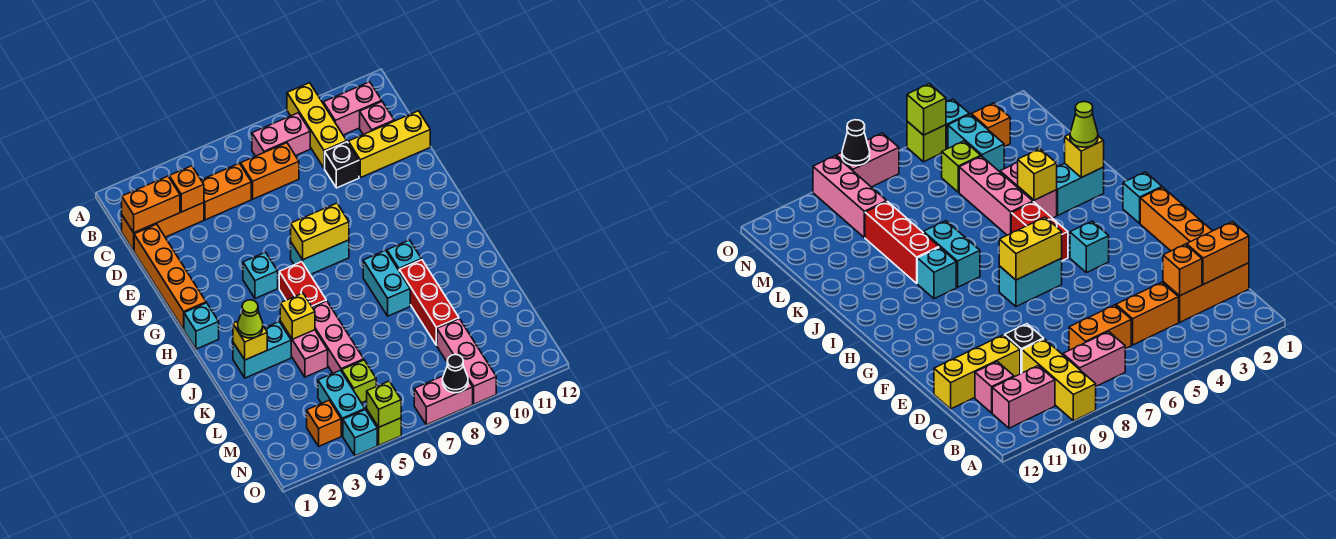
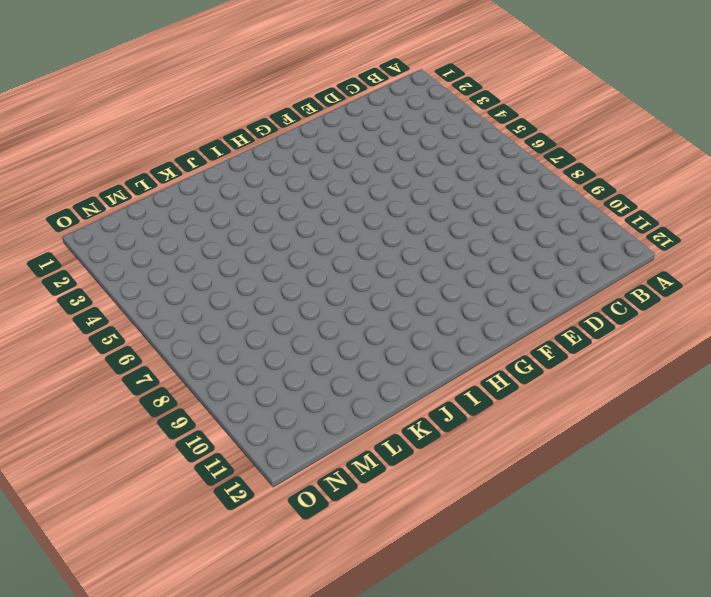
none -> yellow 1x3 brick [287,83,347,168]
none -> pink 1x2 brick [252,113,310,156]
none -> pink 1x2 brick [323,82,382,135]
none -> orange 1x3 brick [122,203,204,251]

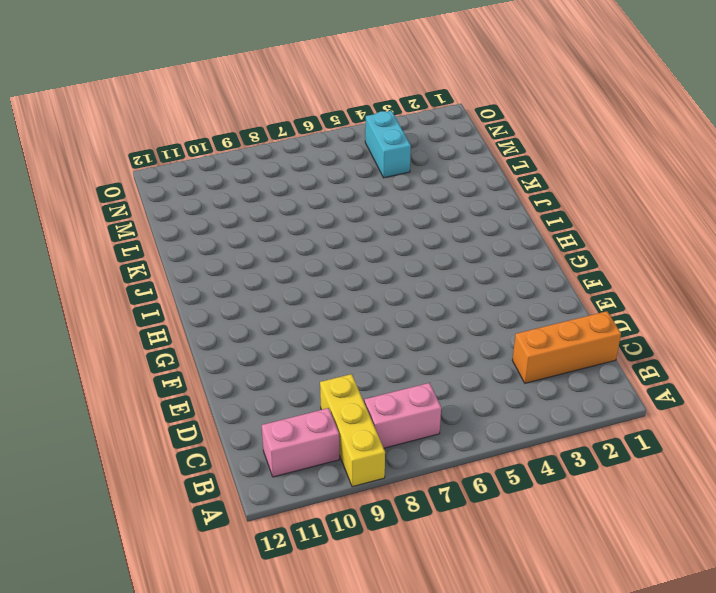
none -> orange 1x2 brick [201,163,251,220]
none -> orange 1x2 brick [241,143,299,199]
none -> pink 1x1 brick [360,102,394,135]
none -> orange 1x4 brick [134,224,206,329]

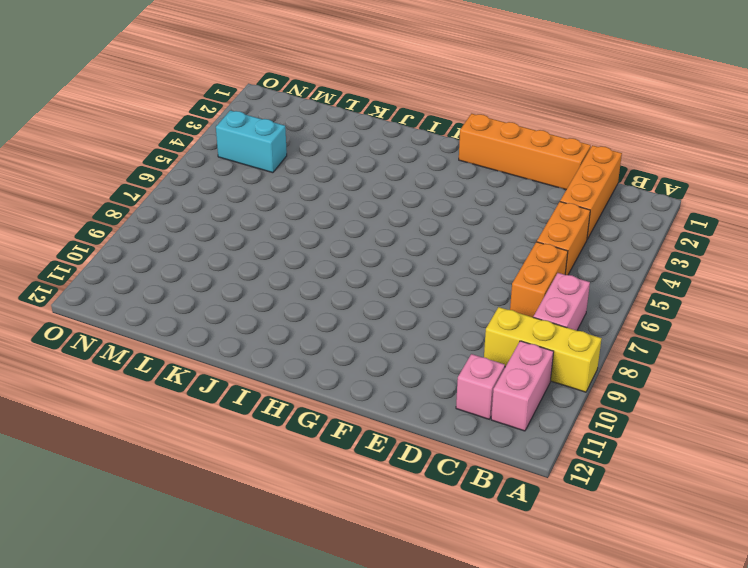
none -> black 1x1 brick [325,142,359,188]
none -> yellow 1x3 brick [348,111,430,178]
none -> cyan 1x1 brick [243,252,278,298]
none -> cyan 1x2 brick [291,240,349,275]

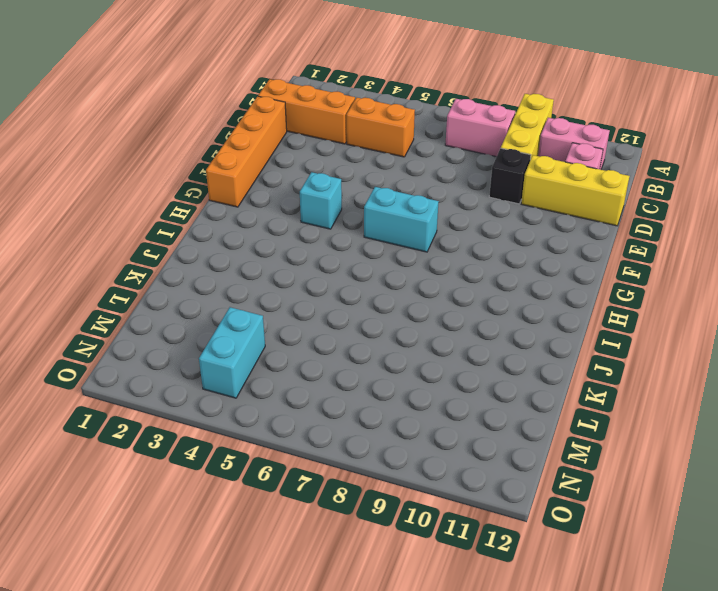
none -> orange 1x2 brick [241,143,299,199]
none -> cyan 1x1 brick [184,303,219,349]
none -> red 1x2 brick [279,262,326,307]
none -> cyan 1x2 brick [363,250,410,316]

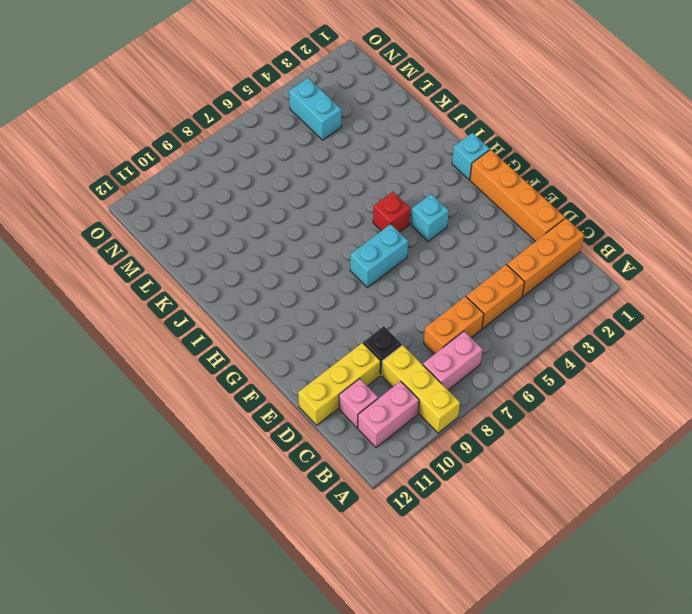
red 1x1 brick [373,192,410,232] -> red 1x2 brick [279,262,326,307]
none -> cyan 1x2 brick [363,250,410,316]
none -> cyan 1x1 brick [387,240,422,270]
none -> cyan 1x2 brick [233,322,291,378]
none -> pink 1x2 brick [280,321,328,377]

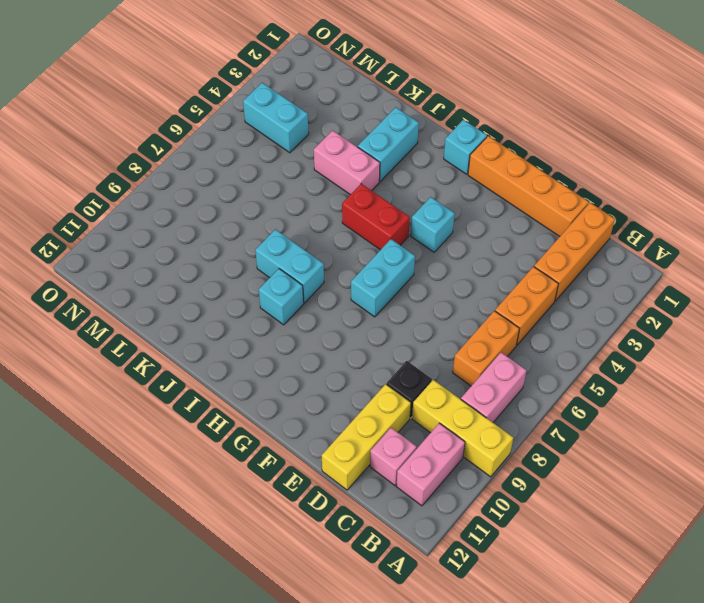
none -> pink 1x3 brick [312,301,364,373]
none -> red 1x3 brick [399,260,459,345]
none -> lime 1x1 brick [342,360,376,403]
none -> pink 1x3 brick [437,319,496,404]

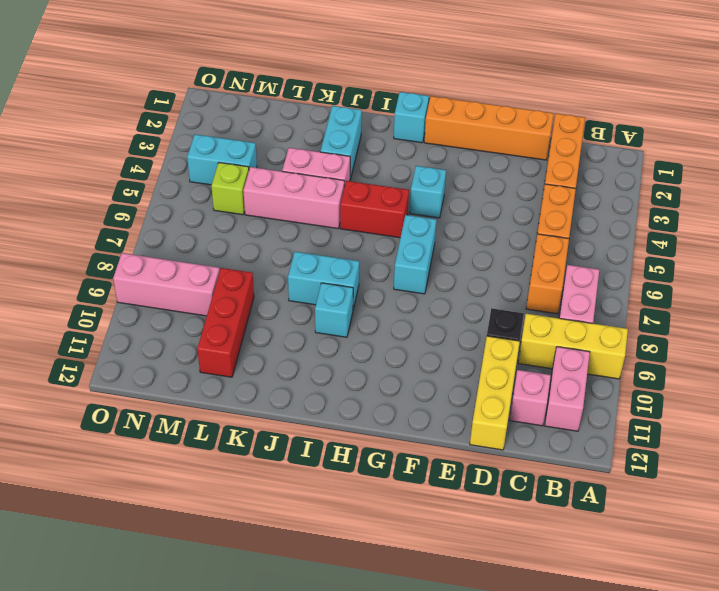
red 1x3 brick [197,268,254,377] -> red 1x3 brick turned to [399,260,459,345]
none -> orange 1x1 brick [307,400,341,446]
none -> cyan 1x1 brick [343,410,377,456]
none -> lime 1x1 brick [367,410,401,445]
none -> pink 1x2 brick [414,376,473,425]

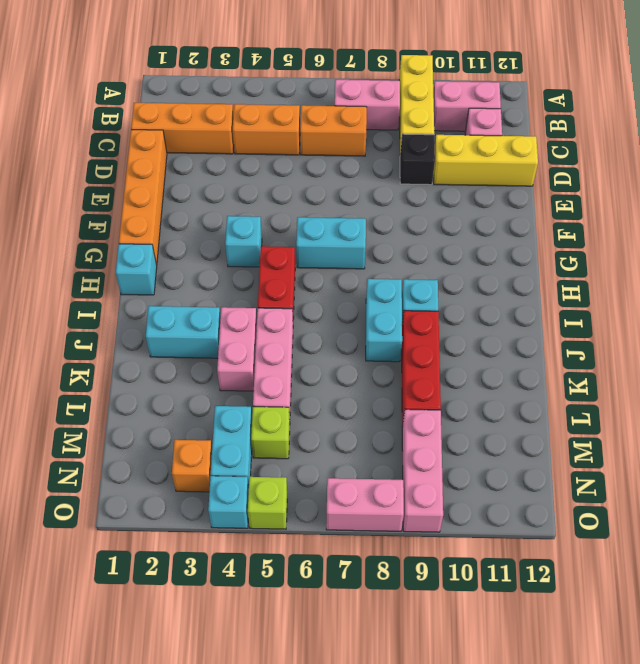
none -> orange 1x2 brick [122,176,180,232]
none -> orange 1x1 brick [169,166,204,212]
none -> yellow 1x2 brick [291,203,349,260]
none -> yellow 1x1 brick [233,321,267,360]

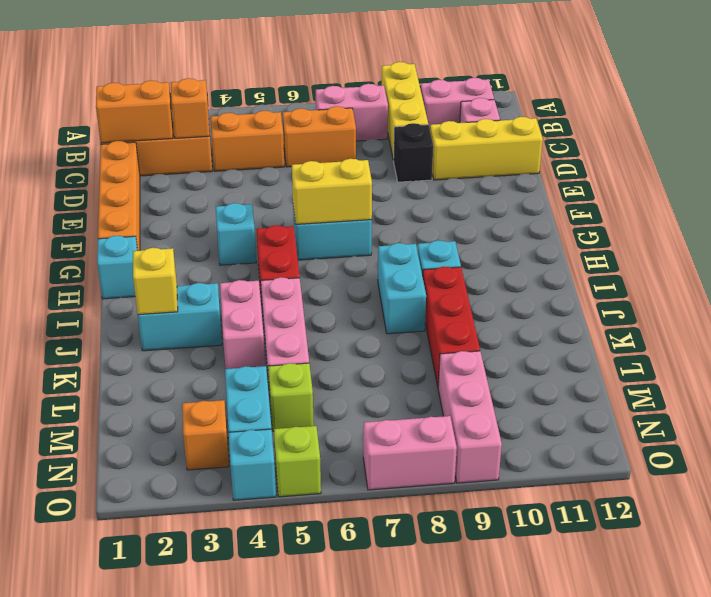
none -> yellow 1x1 brick [280,293,315,339]
none -> lime 1x1 brick [367,381,401,427]
none -> black 1x1 cone [443,354,468,393]
none -> lime 1x1 cone [238,300,263,338]

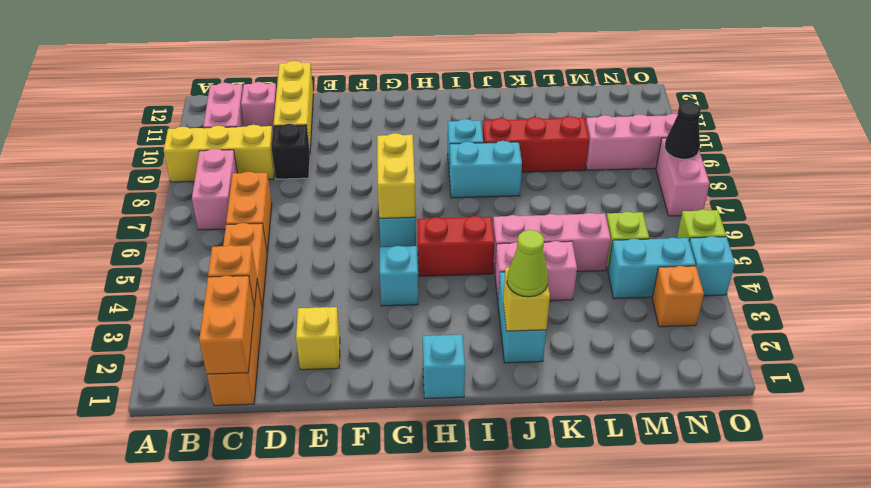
yellow 1x1 brick [296,307,340,370] -> yellow 1x1 brick moved to [280,293,315,339]
none -> orange 1x4 brick [134,224,206,329]
none -> lime 1x1 brick [367,381,401,427]

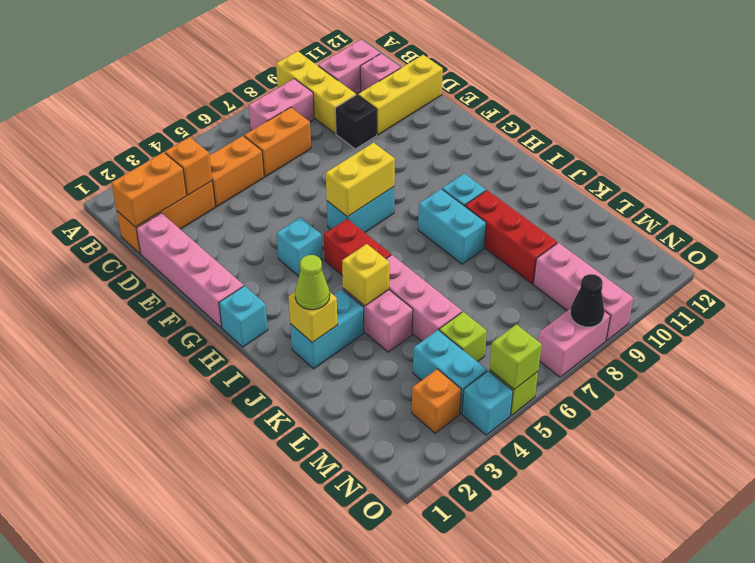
pink 1x4 brick [136,213,244,328] -> orange 1x4 brick [134,224,206,329]

